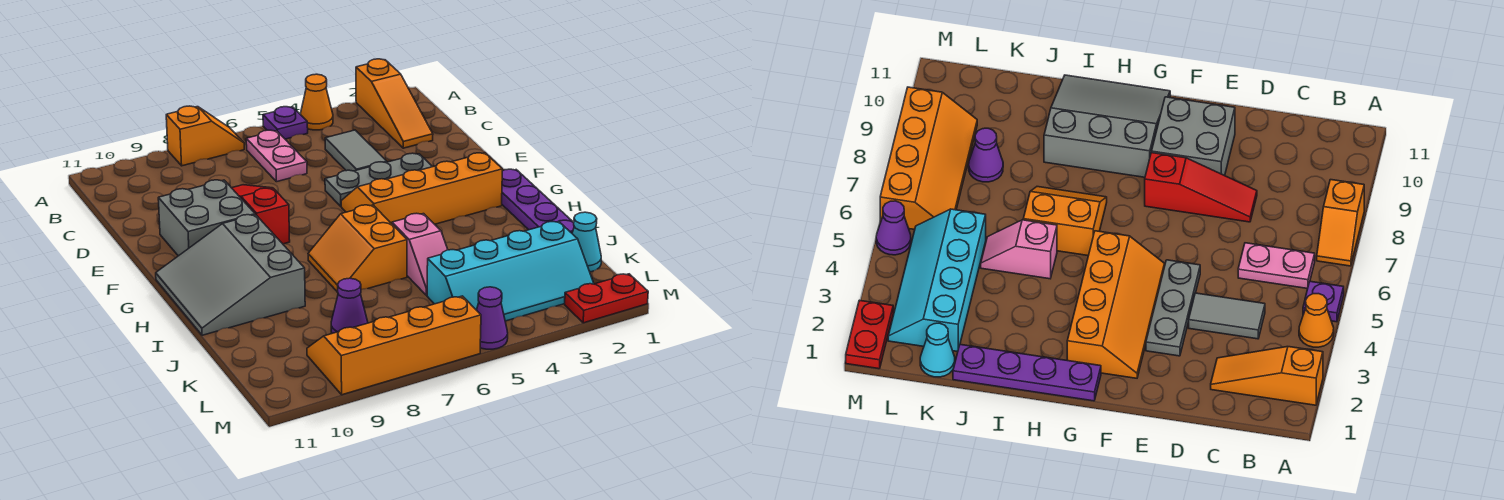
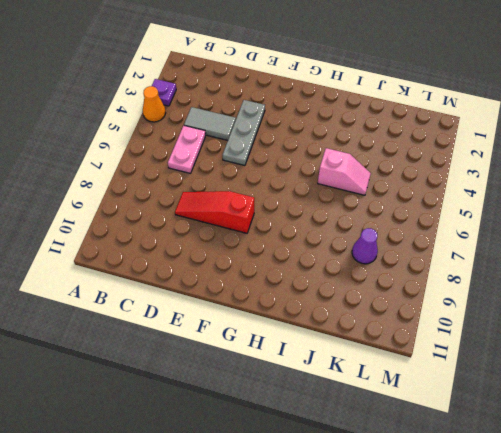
purple 1x1 plate [152,79,176,106] -> purple 1x1 plate moved to [263,107,308,139]
pink 1x2 plate [168,126,206,173] -> pink 1x2 plate turned to [246,130,307,182]
none -> orange 1x3 slope [356,59,433,148]
none -> orange 1x2 slope [166,106,244,166]
none -> grey 2x2 brick [158,180,255,256]

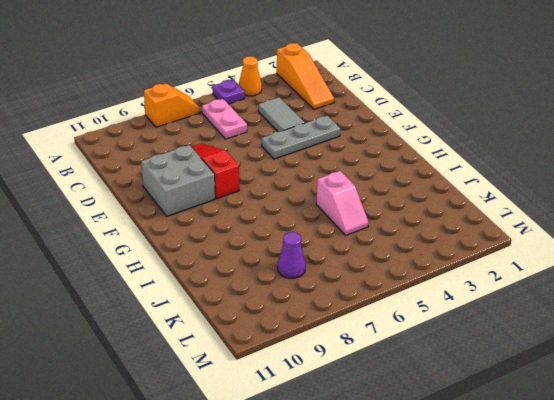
none -> orange 2x4 slope [341,153,502,224]
none -> purple 1x4 plate [502,169,574,233]
none -> grey 3x3 slope [156,215,305,335]

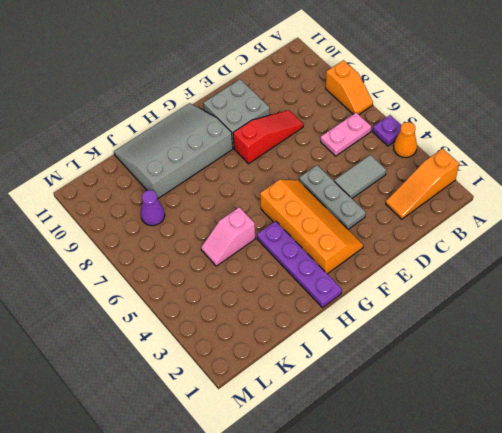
grey 3x4 slope [114,103,233,199] -> grey 3x3 slope [156,215,305,335]
purple 1x4 plate [257,221,342,308] -> purple 1x4 plate turned to [502,169,574,233]
none -> orange 2x2 slope [308,205,407,292]
none -> cyan 1x1 cone [572,212,601,272]
none -> cyan 2x4 slope [427,221,594,321]

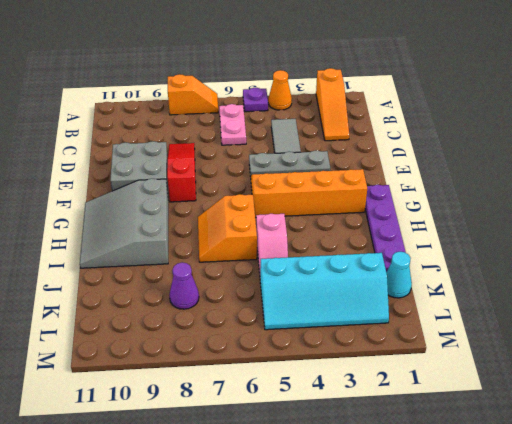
none -> orange 2x4 slope [307,296,481,395]
none -> red 1x2 plate [565,274,648,323]
none -> purple 1x1 cone [477,287,508,349]

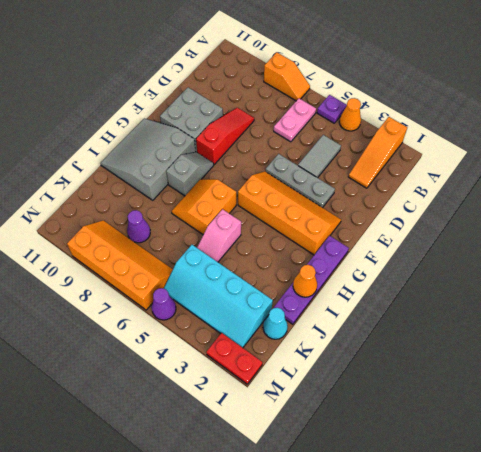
grey 1x2 slope [166,152,214,196] -> none
orange 1x1 cone [293,265,317,297] -> none

